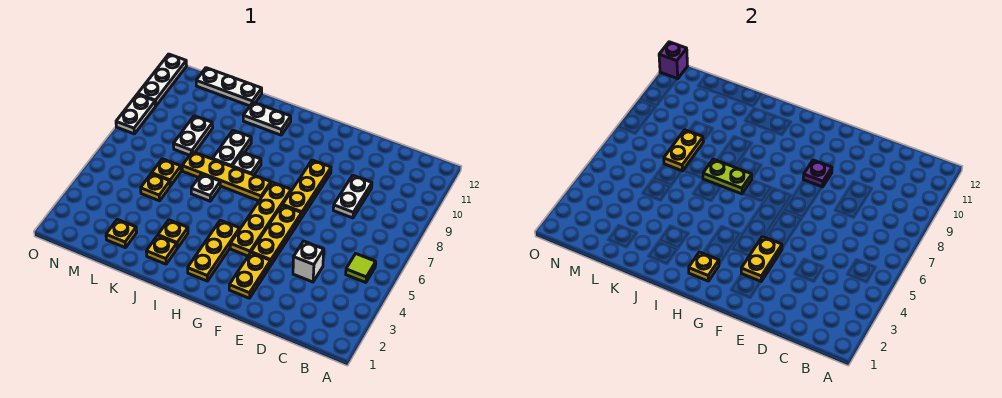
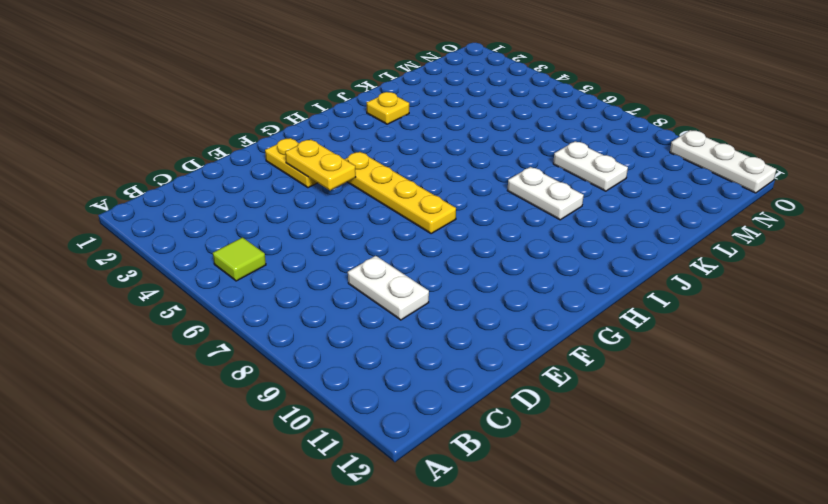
none -> white 1x1 brick [293,241,324,282]
none -> yellow 1x3 plate [251,205,302,265]
none -> yellow 1x3 plate [283,160,331,218]

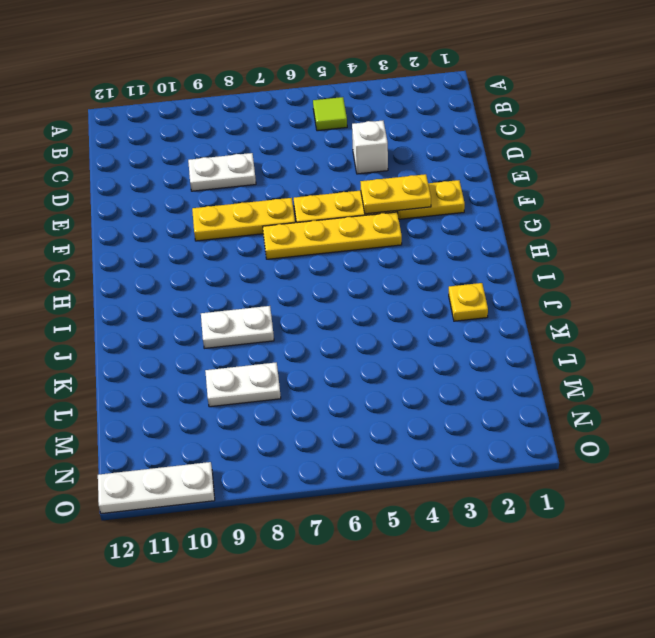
none -> yellow 1x3 plate [188,220,240,281]
none -> yellow 1x4 plate [182,152,271,201]
none -> white 1x1 plate [232,152,261,175]

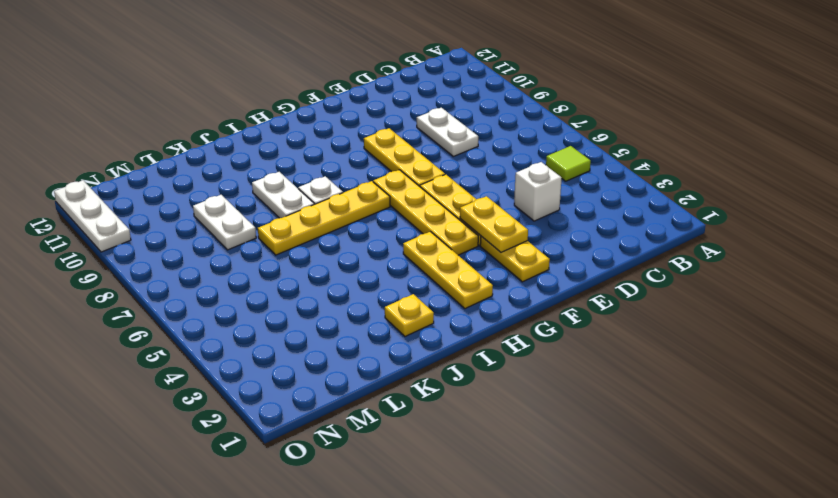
none -> white 1x2 plate [243,102,291,135]
none -> yellow 1x1 plate [158,220,188,248]
none -> white 1x1 plate [191,174,220,201]

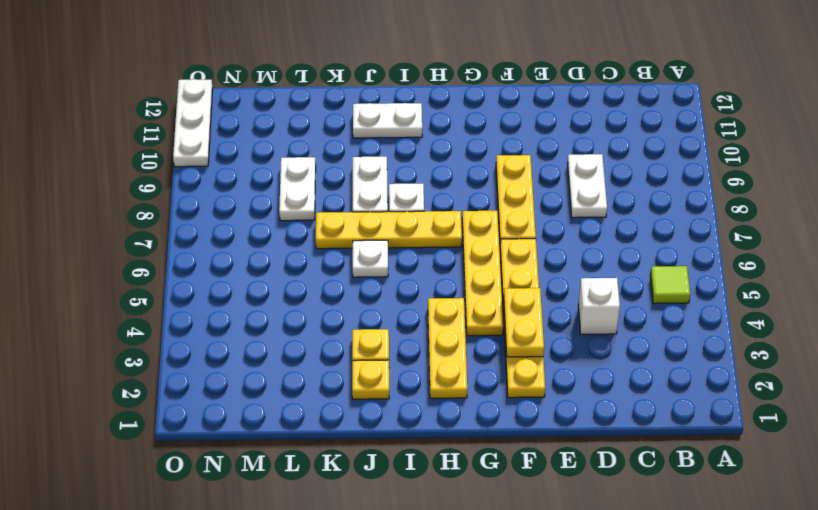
none -> white 1x3 plate [196,68,262,106]
none -> yellow 1x1 plate [106,219,137,248]
none -> yellow 1x1 plate [141,173,170,201]

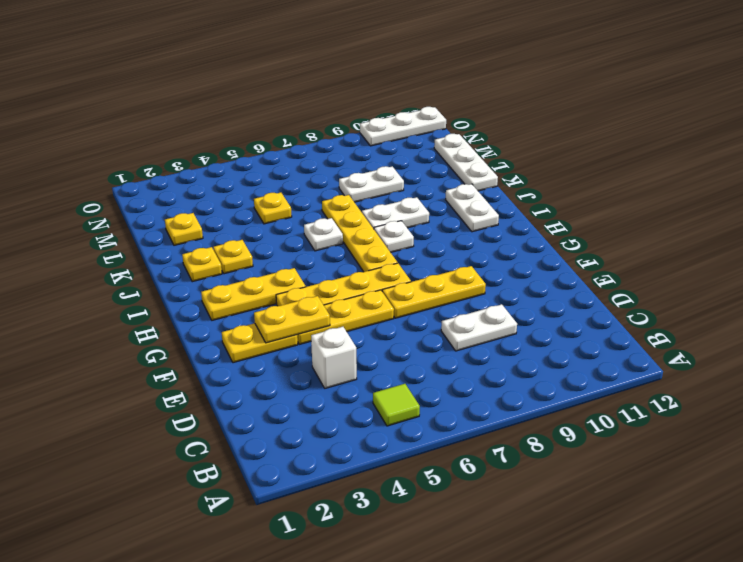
none -> yellow 1x1 plate [152,159,181,186]
none -> white 1x2 plate [116,94,155,134]
none -> purple 1x1 plate [803,160,832,187]

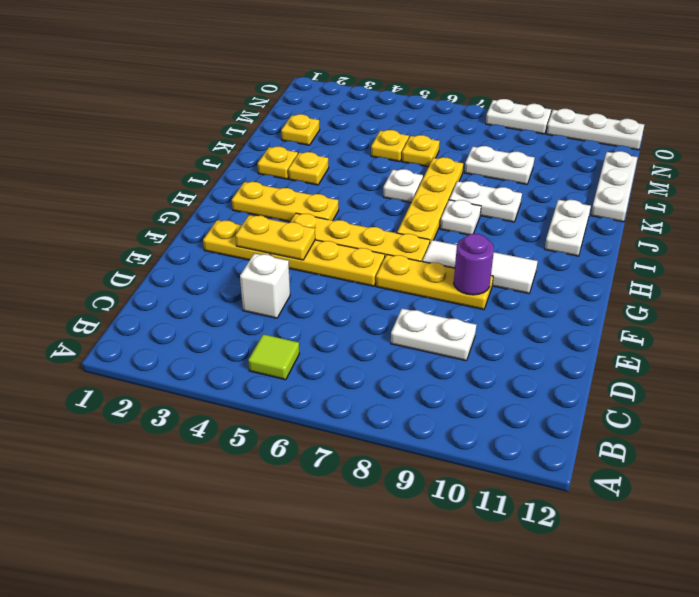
purple 1x1 round brick [454,234,494,295] -> purple 1x1 plate [803,160,832,187]
white 1x3 tile [422,240,538,293] -> none
none -> yellow 1x1 plate [689,252,719,281]
none -> lime 1x2 plate [703,159,752,194]
none -> yellow 1x2 plate [664,130,703,171]

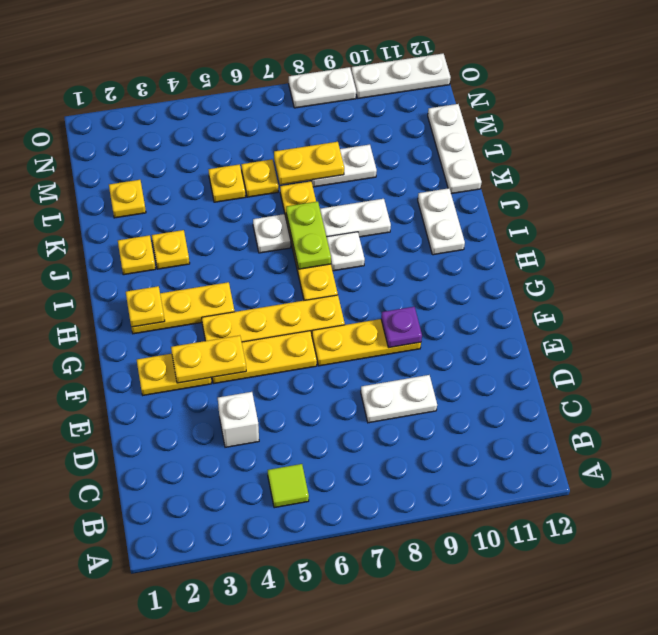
none -> purple 1x1 brick [659,42,687,79]

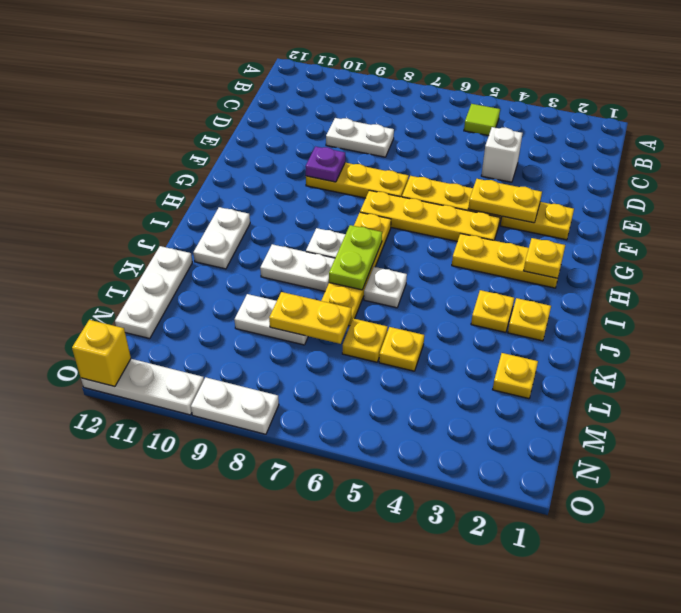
yellow 1x1 brick [72,320,131,387] -> purple 1x1 brick [659,42,687,79]

